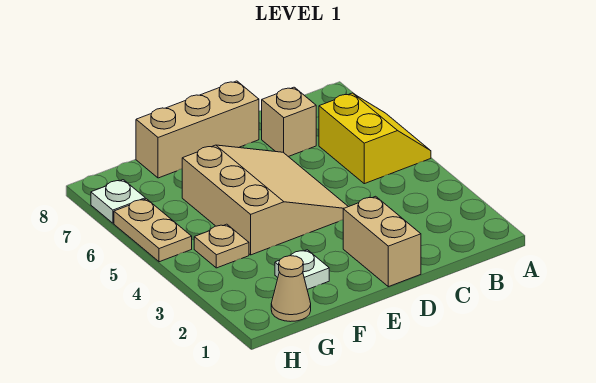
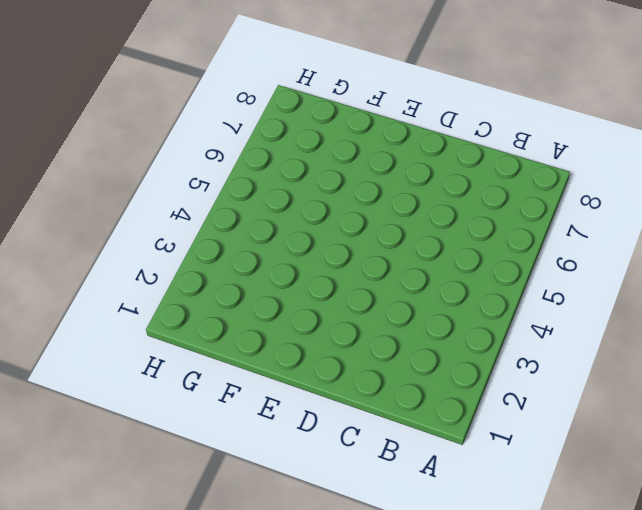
none -> yellow 2x2 slope [319,93,431,184]
none -> tan 1x1 brick [262,87,316,157]

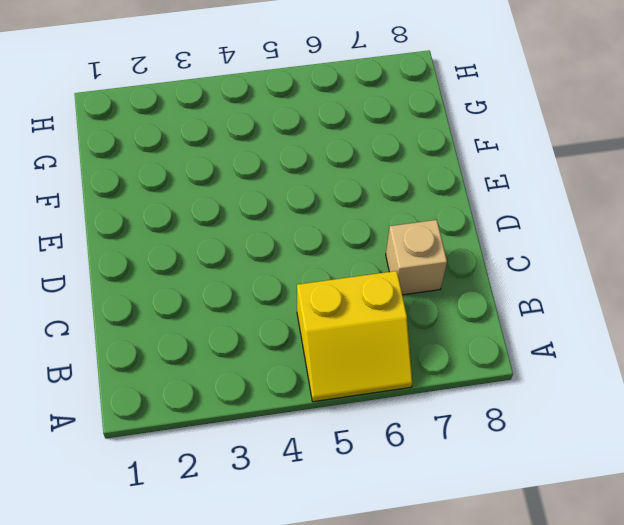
none -> tan 1x2 brick [343,196,421,287]
none -> tan 3x3 slope [182,145,348,255]

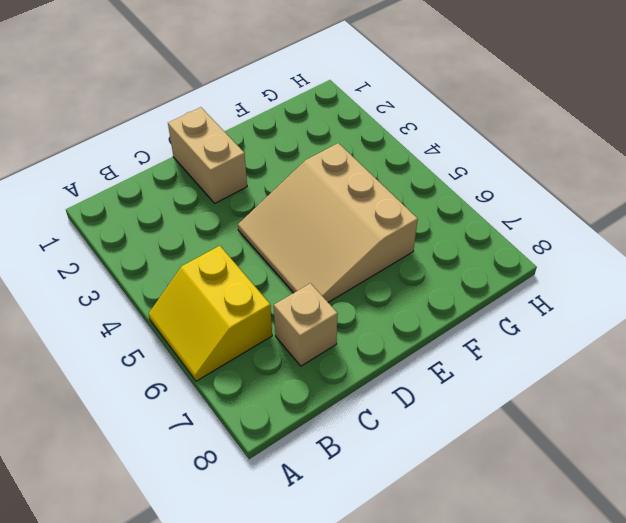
none -> tan 1x3 brick [136,81,259,178]
none -> white 1x1 plate [275,250,329,290]

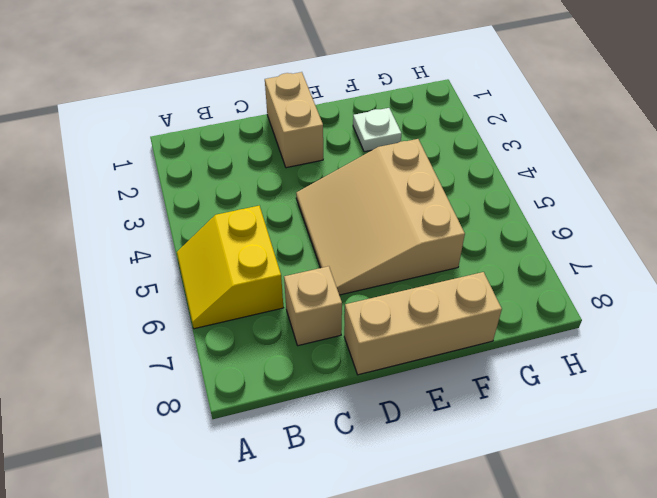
none -> tan 1x1 cone [271,256,311,322]
none -> tan 1x1 plate [194,224,249,268]

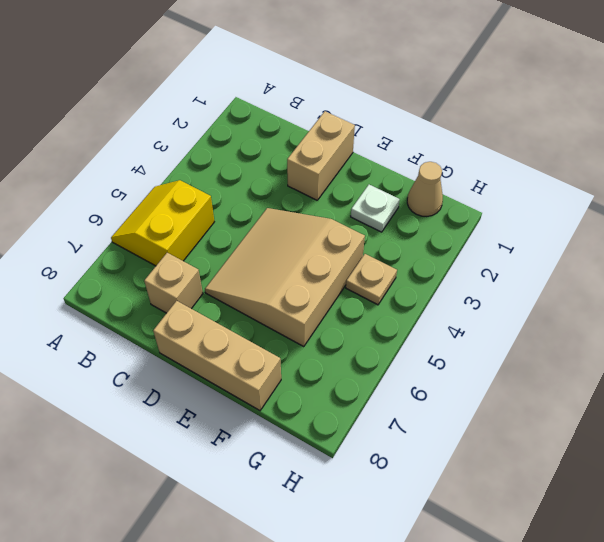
none -> tan 1x2 plate [114,199,192,262]
none -> white 1x1 plate [91,180,145,223]

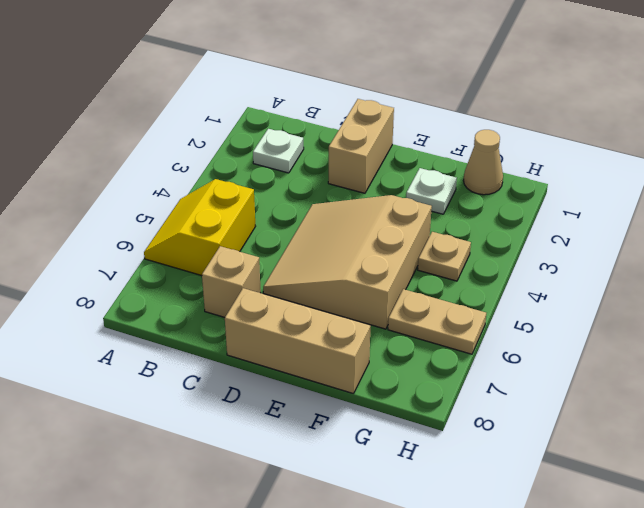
white 1x1 plate [253,129,304,173] -> white 1x1 plate moved to [91,180,145,223]
tan 1x2 plate [388,289,486,354] -> tan 1x2 plate turned to [114,199,192,262]

